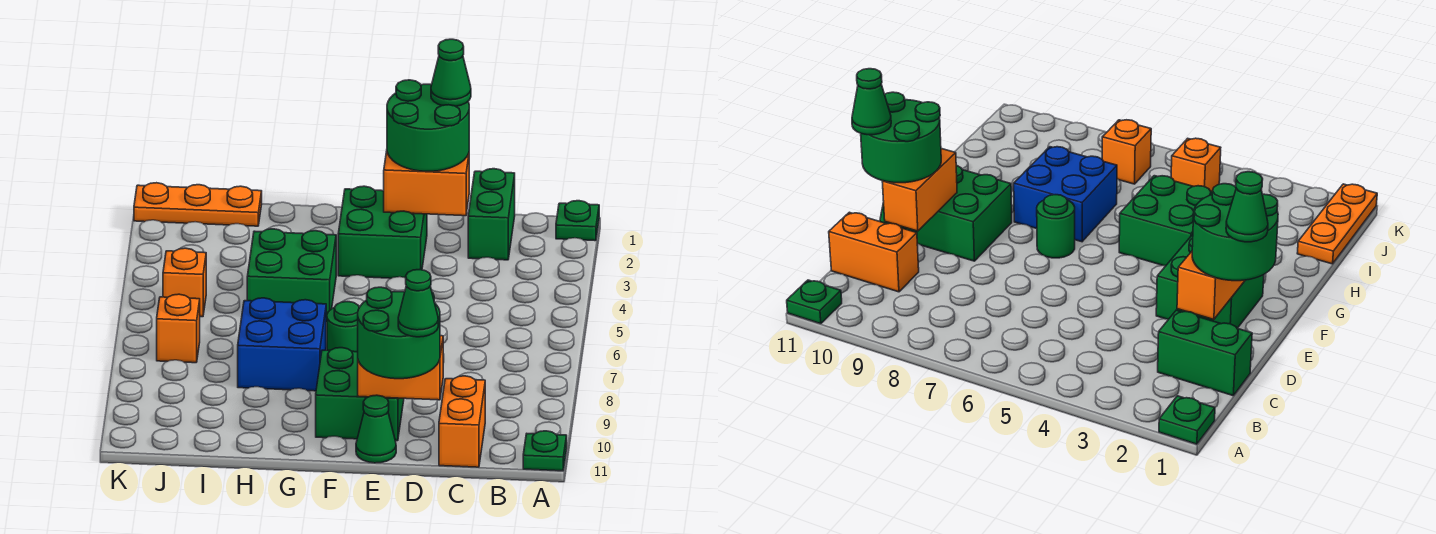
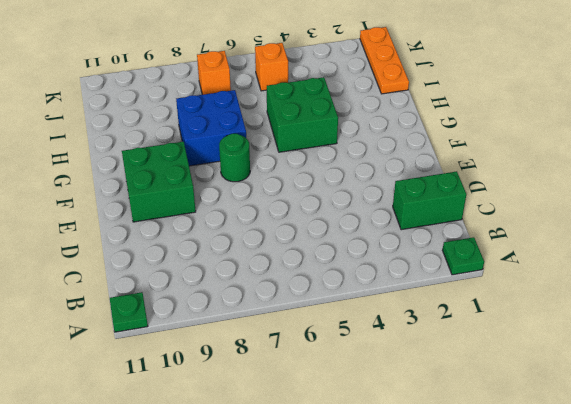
none -> orange 1x2 brick [439,376,485,467]
none -> green 2x2 brick [338,186,427,278]
none -> green 1x1 cone [356,395,396,463]

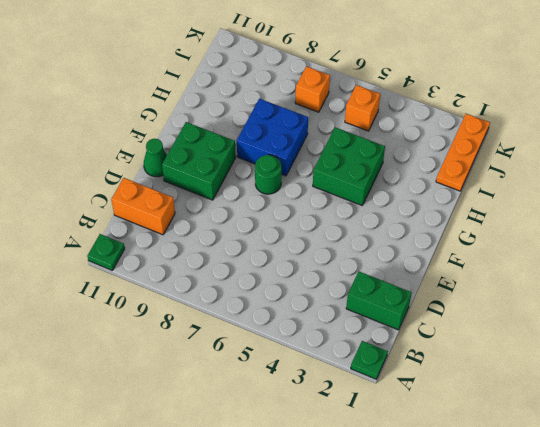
none -> green 2x2 brick [338,186,427,278]
none -> orange 1x2 brick [384,151,469,216]
none -> orange 1x2 brick [358,336,443,400]

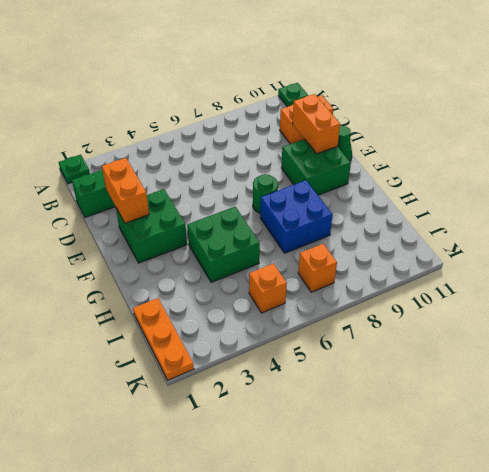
none -> green 2x2 round brick [387,80,469,171]
none -> green 2x2 round brick [358,287,440,379]
none -> green 1x1 cone [431,39,471,106]

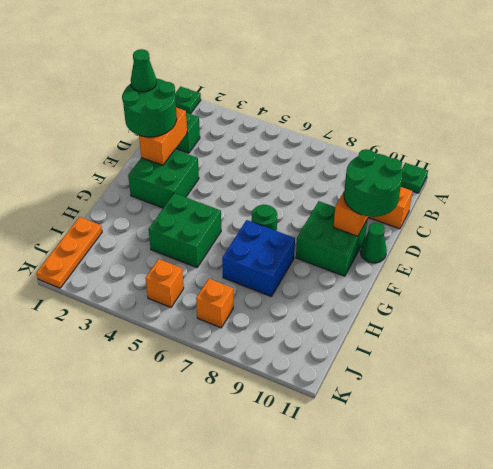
none -> green 1x1 cone [398,270,438,337]

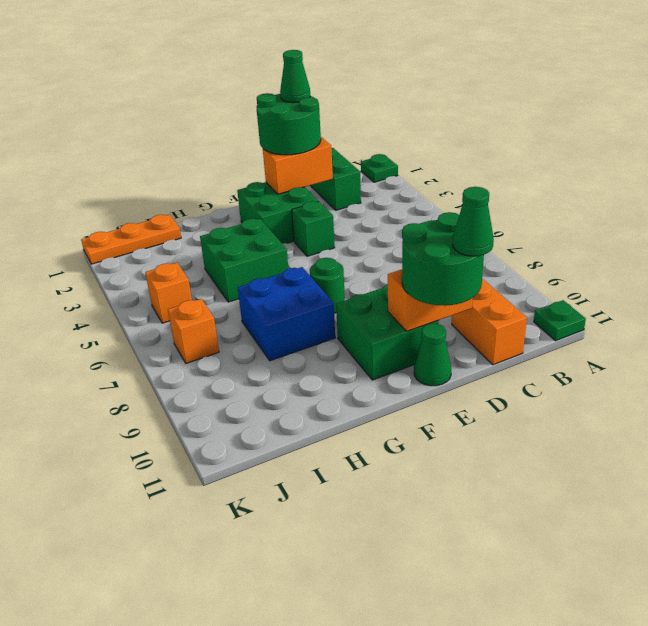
green 1x1 brick [292,201,335,256] -> none

